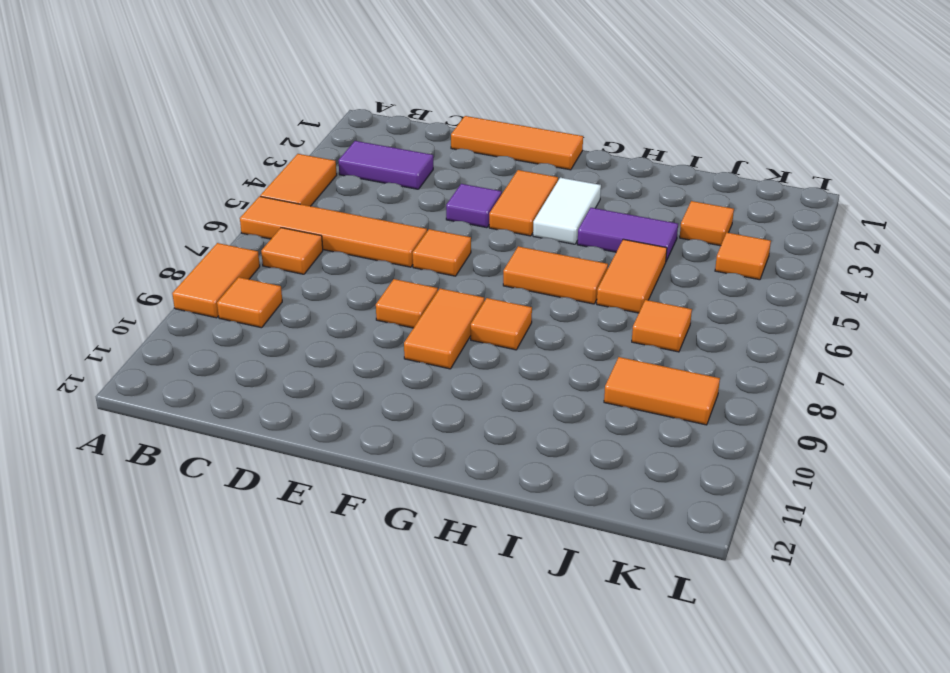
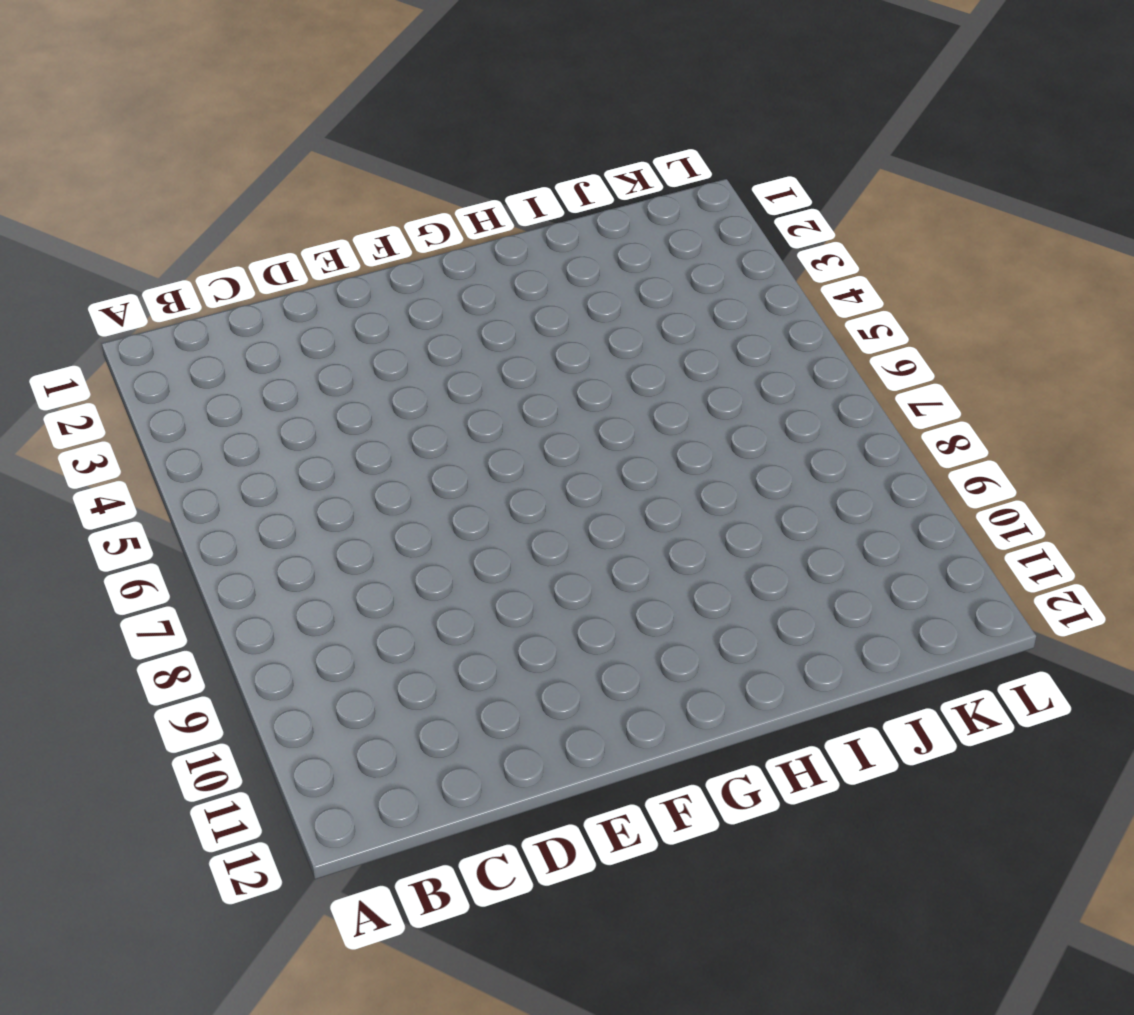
none -> orange 1x2 tile [260,154,337,206]
none -> orange 1x4 tile [240,196,427,267]
none -> orange 1x2 tile [172,243,260,318]

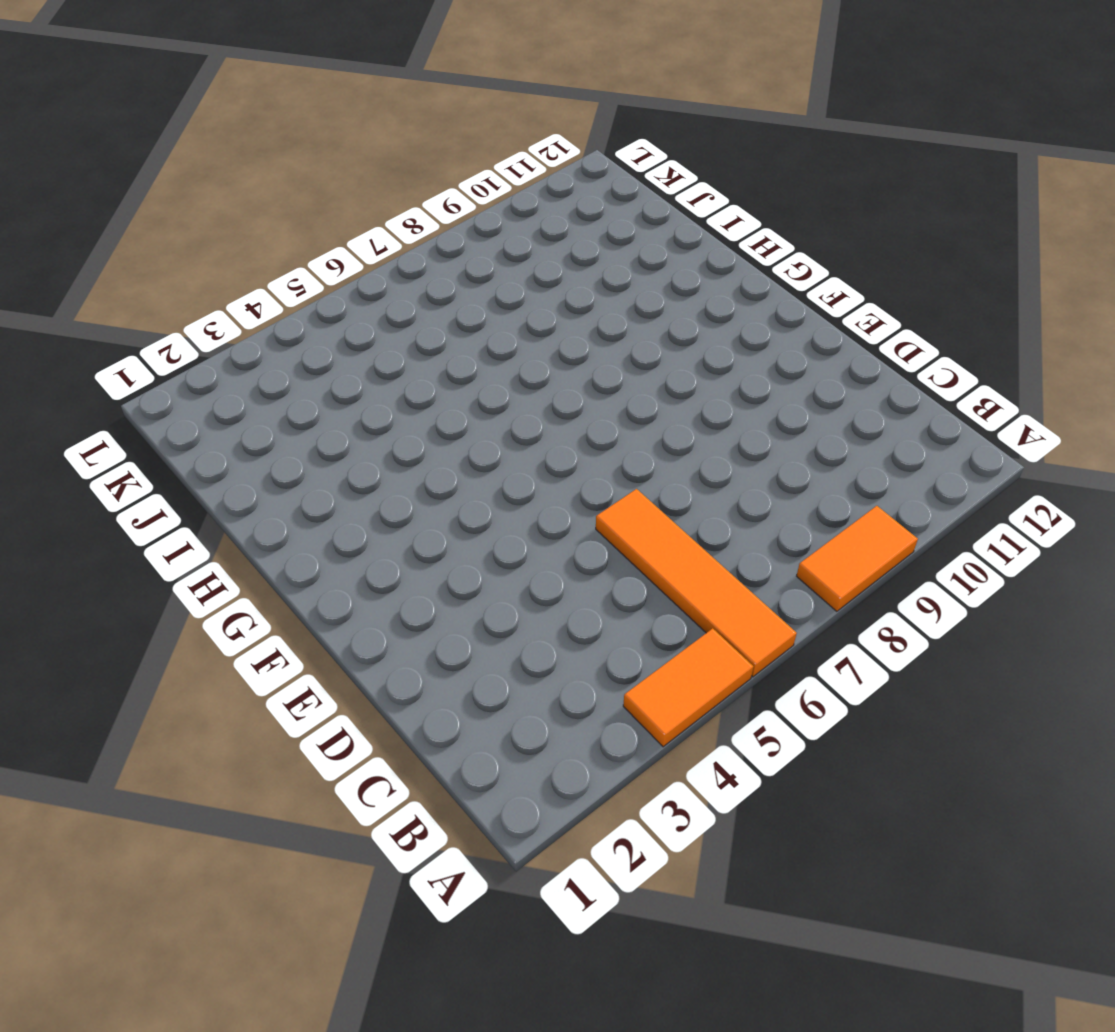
none -> purple 1x2 tile [338,141,433,189]
none -> orange 1x1 tile [261,228,323,274]
none -> orange 1x1 tile [217,277,282,328]

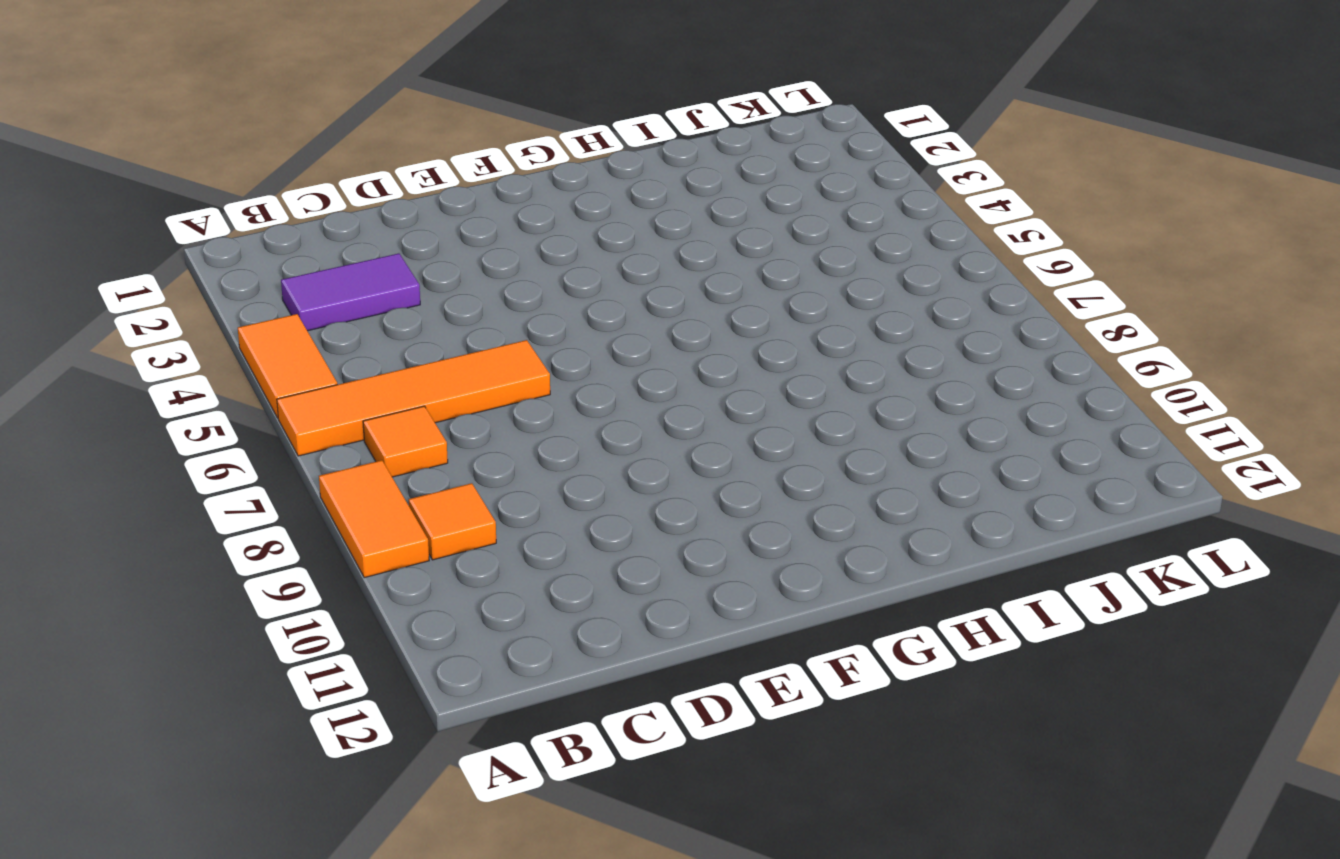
none -> orange 1x3 tile [451,116,583,170]
none -> purple 1x1 tile [446,184,502,228]
none -> orange 1x1 tile [413,229,471,276]

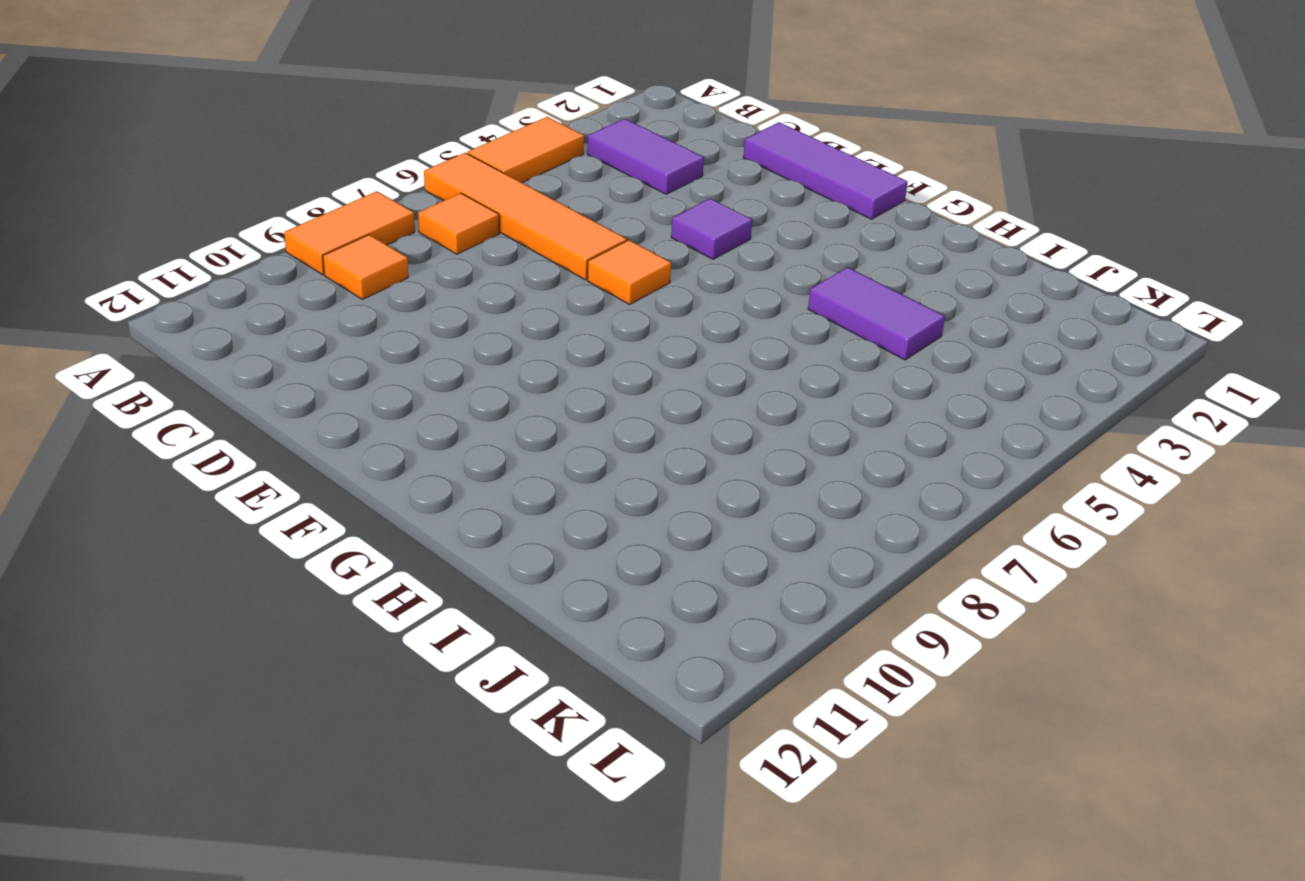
purple 1x3 tile [743,122,908,219] -> orange 1x3 tile [451,116,583,170]
none -> orange 1x1 tile [376,279,438,328]
none -> orange 1x2 tile [489,170,558,236]
none -> orange 1x2 tile [404,289,484,369]

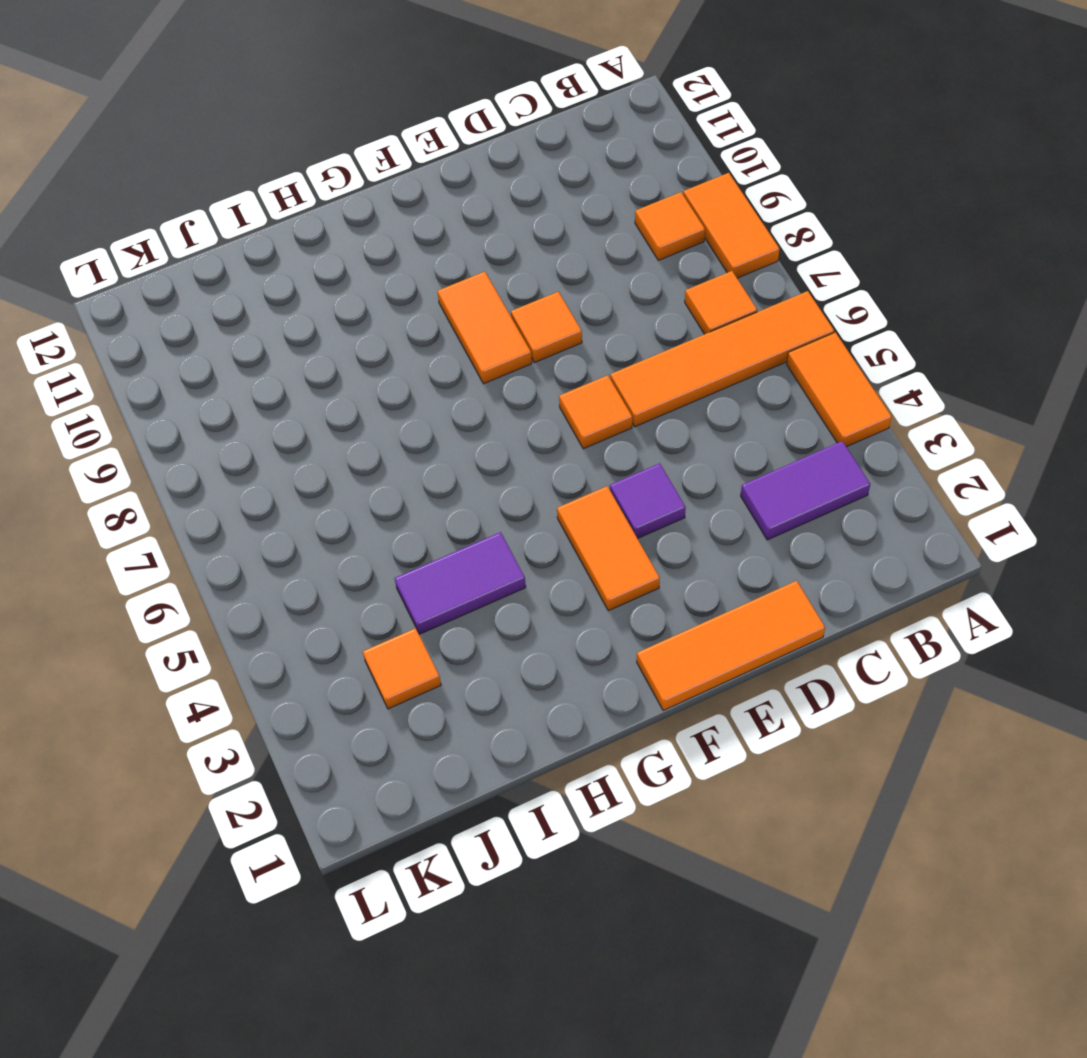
none -> white 1x2 tile [533,178,601,244]
none -> orange 1x2 tile [503,246,608,304]
none -> orange 1x1 tile [471,298,532,350]

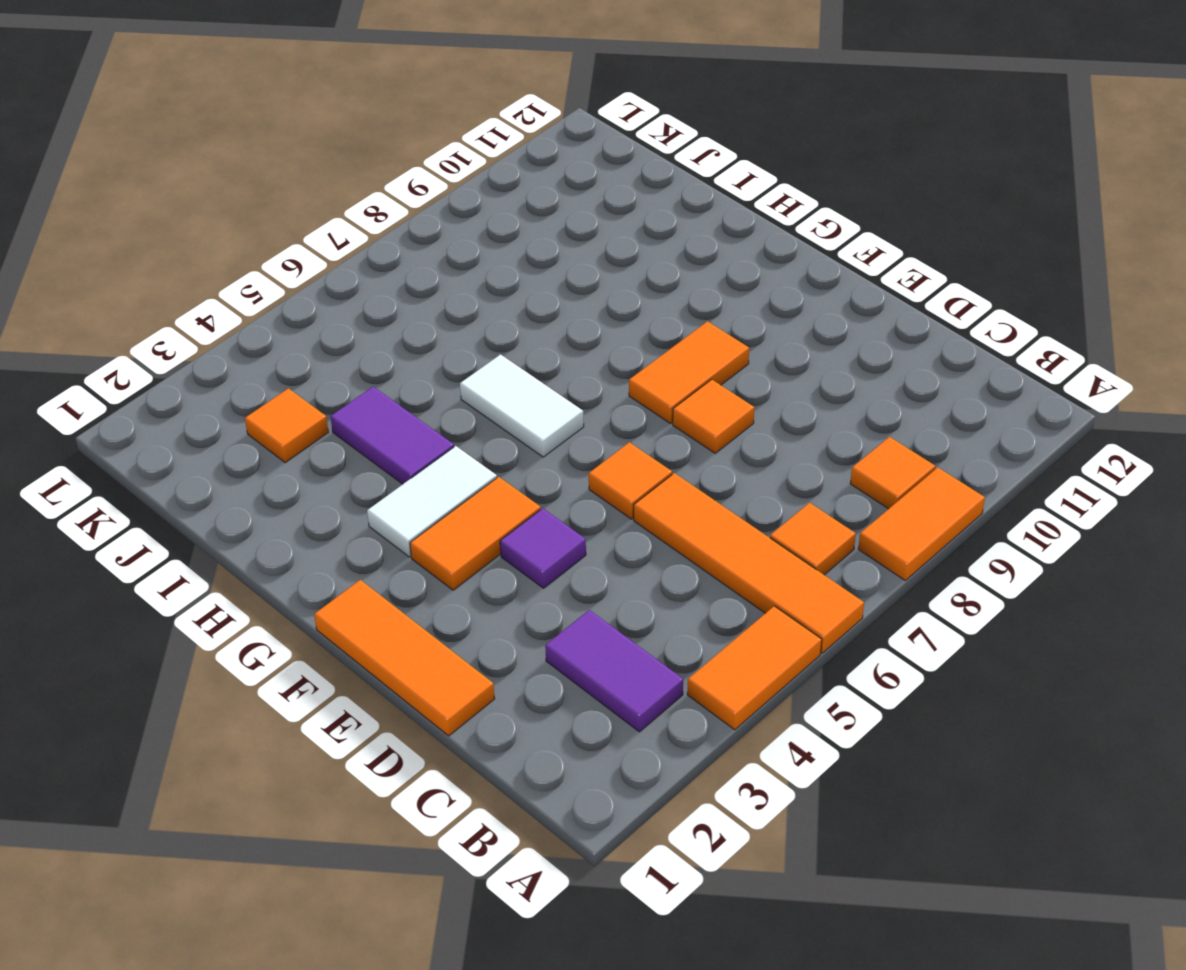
white 1x2 tile [460,355,584,457] -> orange 1x2 tile [503,246,608,304]
none -> orange 1x1 tile [471,298,532,350]
none -> orange 1x2 tile [597,239,667,313]
none -> orange 1x1 tile [632,300,692,352]

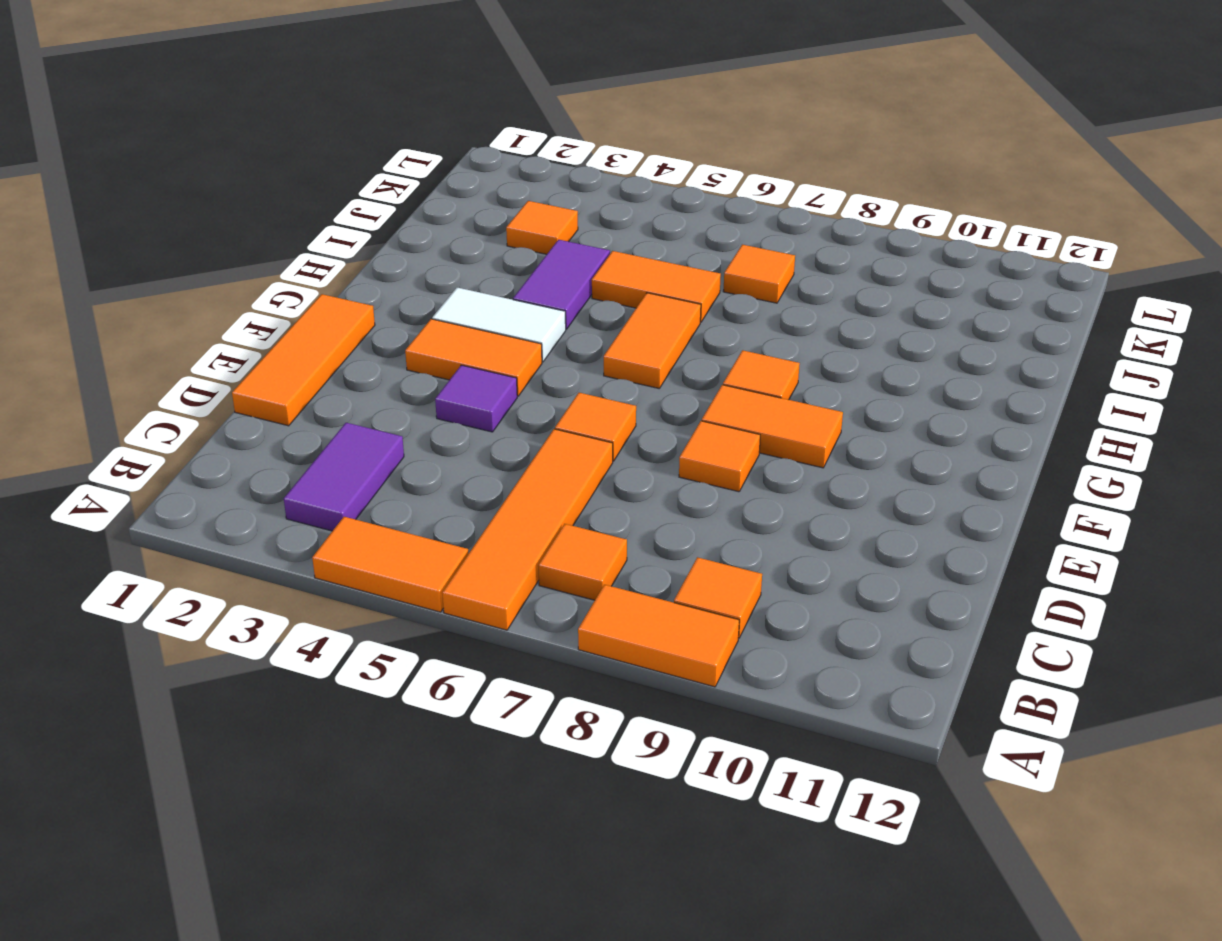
none -> orange 1x2 tile [604,357,720,425]
none -> orange 1x1 tile [715,233,771,280]

